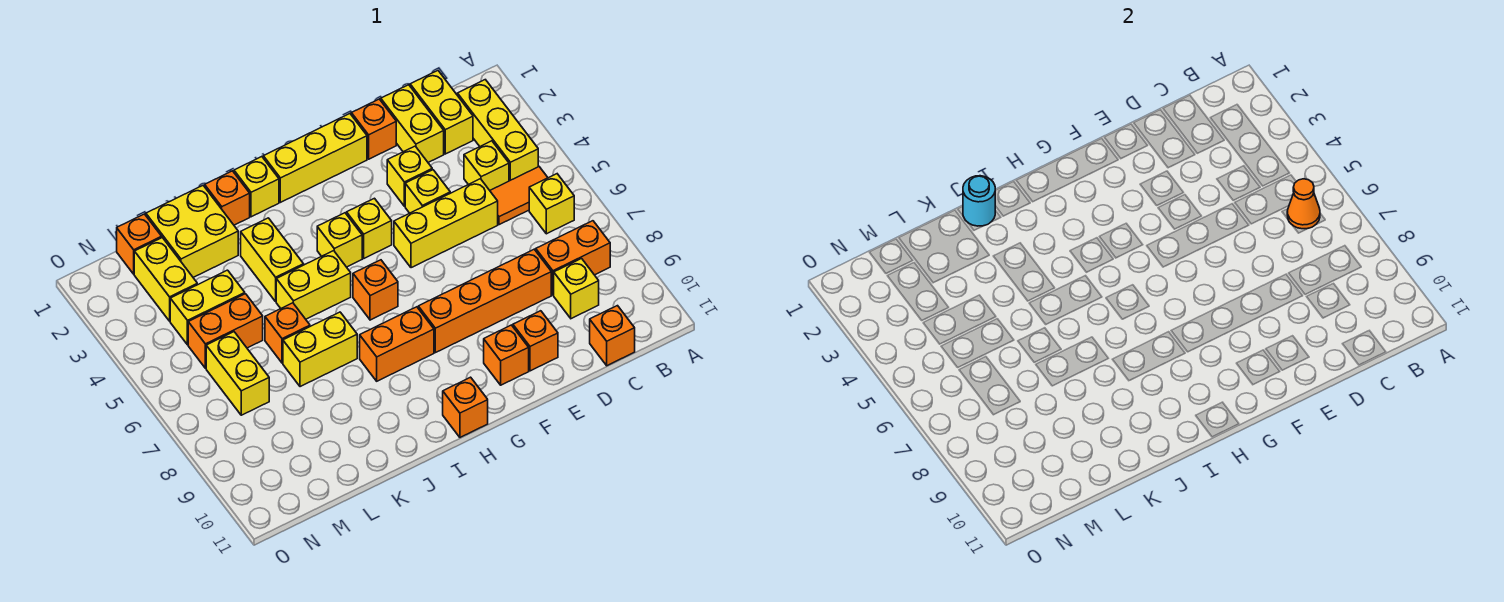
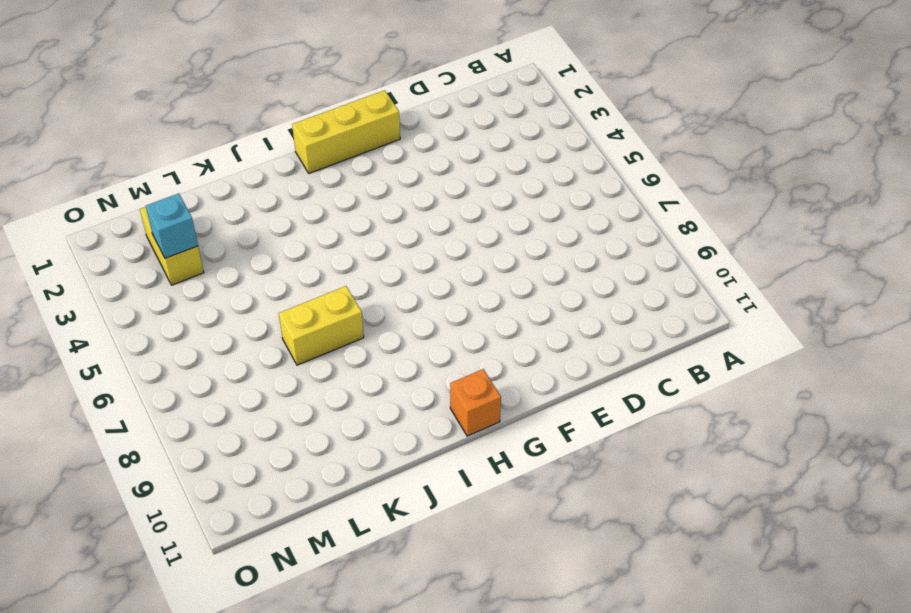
cyan 1x1 brick [146,193,198,258] -> none
none -> yellow 1x3 brick [457,80,538,181]
none -> orange 1x2 tile [490,167,548,225]
none -> yellow 1x1 brick [529,174,574,234]
none -> orange 1x2 brick [536,221,610,295]

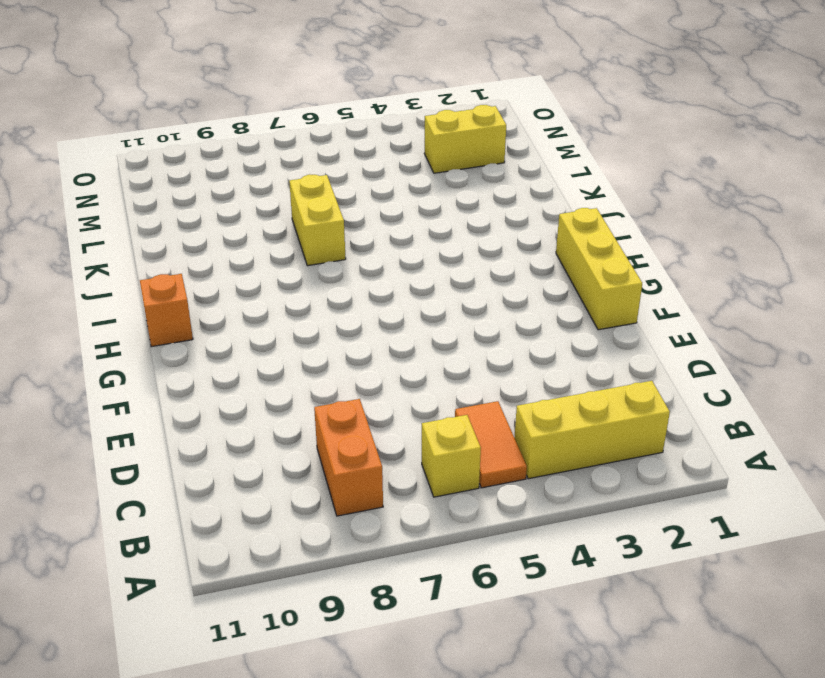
none -> yellow 1x2 brick [410,71,473,154]
none -> yellow 1x1 brick [464,141,509,190]
none -> yellow 1x1 brick [554,259,599,319]
none -> orange 1x1 brick [590,306,635,366]

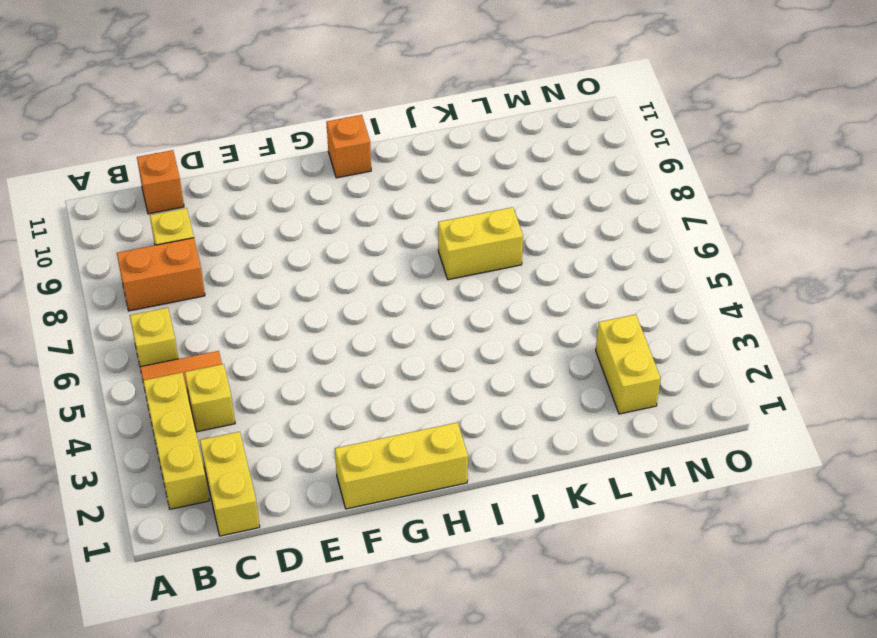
none -> yellow 1x2 brick [381,85,444,162]
none -> yellow 1x3 brick [394,179,498,268]
none -> orange 1x4 brick [418,249,551,353]
none -> orange 1x1 brick [351,99,396,159]

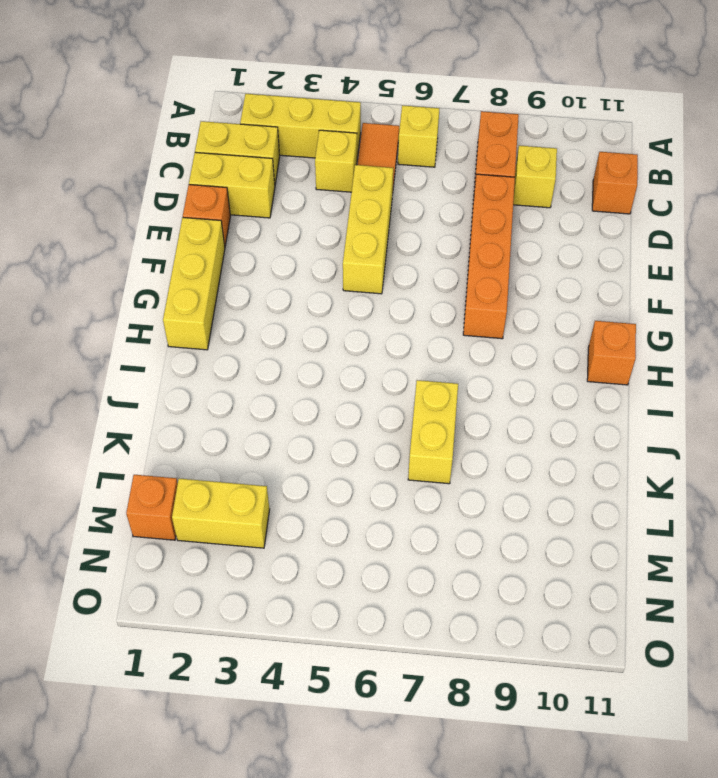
none -> yellow 1x1 brick [387,146,432,206]
none -> yellow 1x1 brick [405,170,450,213]
none -> orange 1x1 brick [513,311,558,371]
none -> orange 1x1 brick [484,325,529,385]

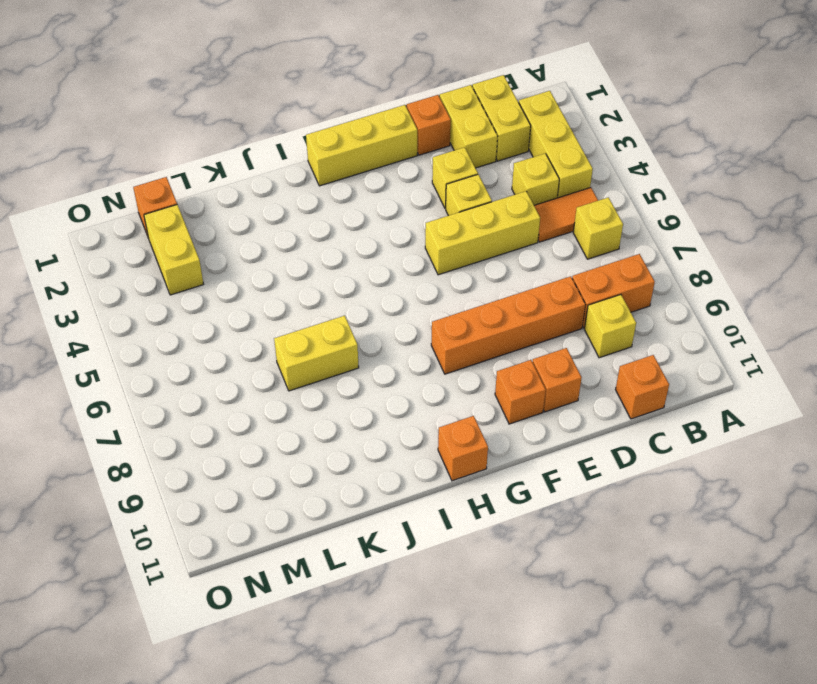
none -> yellow 1x1 brick [347,198,392,258]
none -> yellow 1x1 brick [317,213,362,267]
none -> orange 1x1 brick [353,260,398,320]
none -> orange 1x2 brick [360,307,434,381]

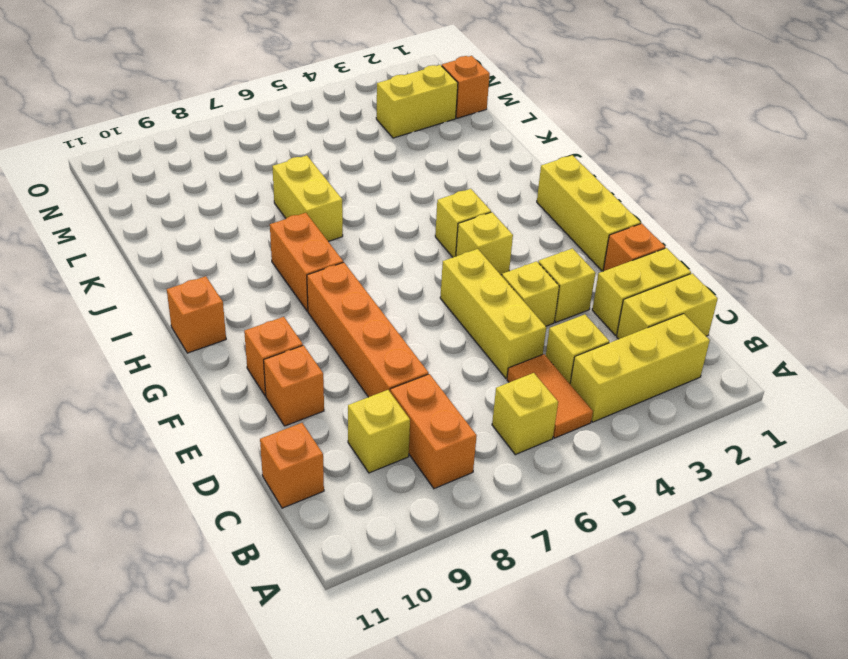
none -> orange 1x1 brick [353,260,398,320]
none -> yellow 1x1 brick [234,157,279,217]
none -> yellow 1x2 brick [276,251,351,319]
none -> orange 1x1 brick [205,171,250,225]

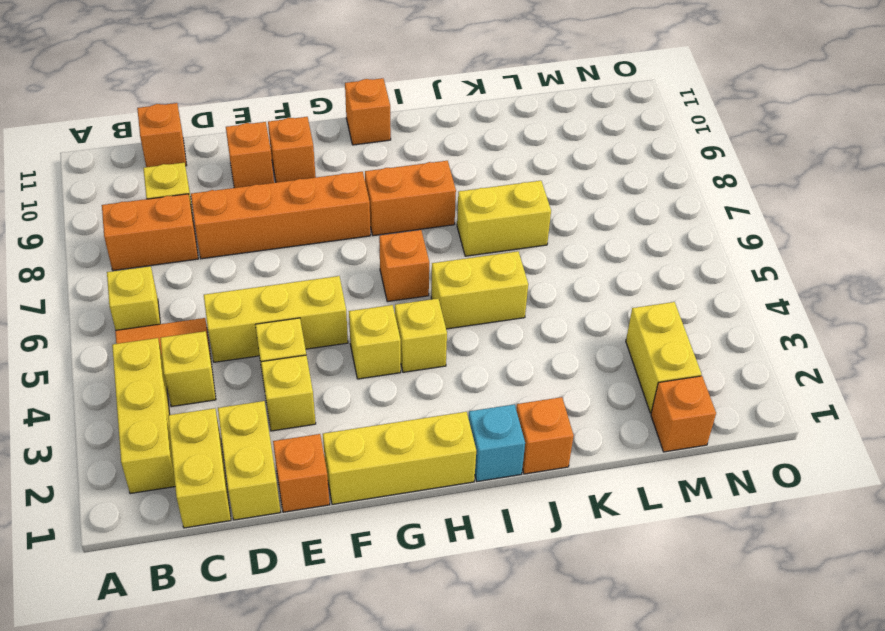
cyan 1x1 brick [469,404,525,481] -> yellow 1x1 brick [234,157,279,217]
none -> yellow 1x2 brick [241,218,304,301]
none -> yellow 2x2 brick [146,186,238,277]
none -> orange 1x1 brick [265,303,310,363]
none -> yellow 1x2 brick [170,270,245,345]

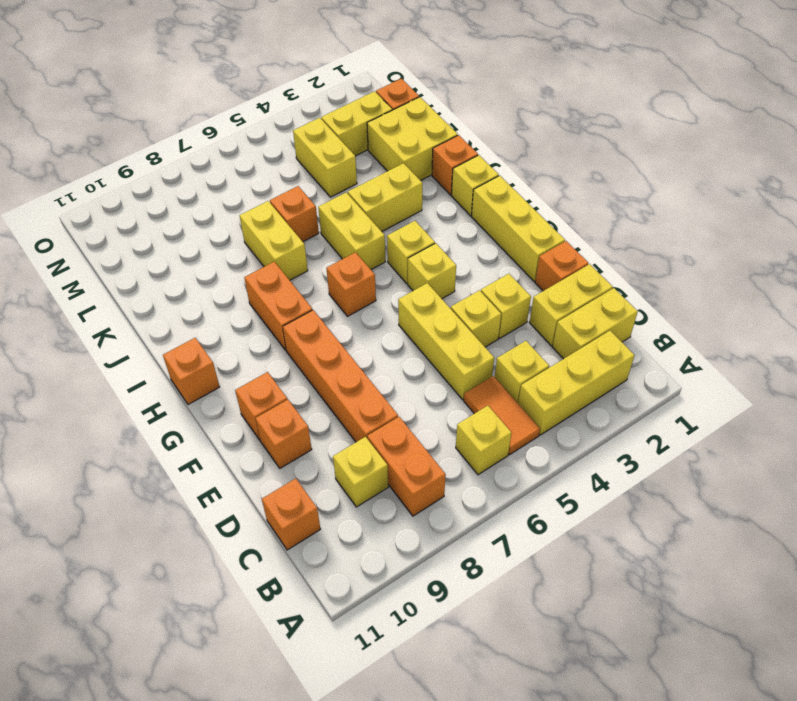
none -> orange 1x2 brick [188,294,263,368]
none -> yellow 1x2 brick [206,332,269,415]
none -> orange 1x1 cone [1287,179,1320,229]
none -> cyan 1x1 round brick [963,176,995,226]

